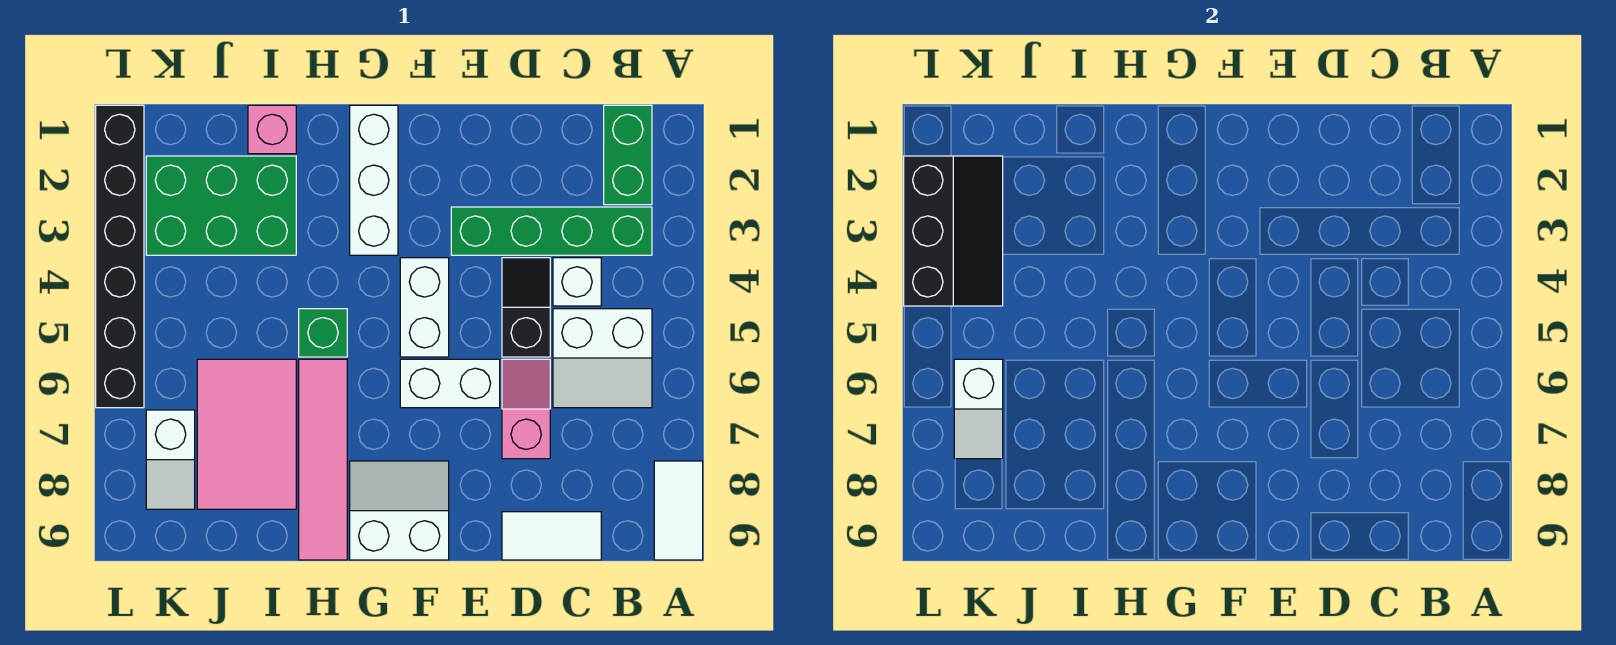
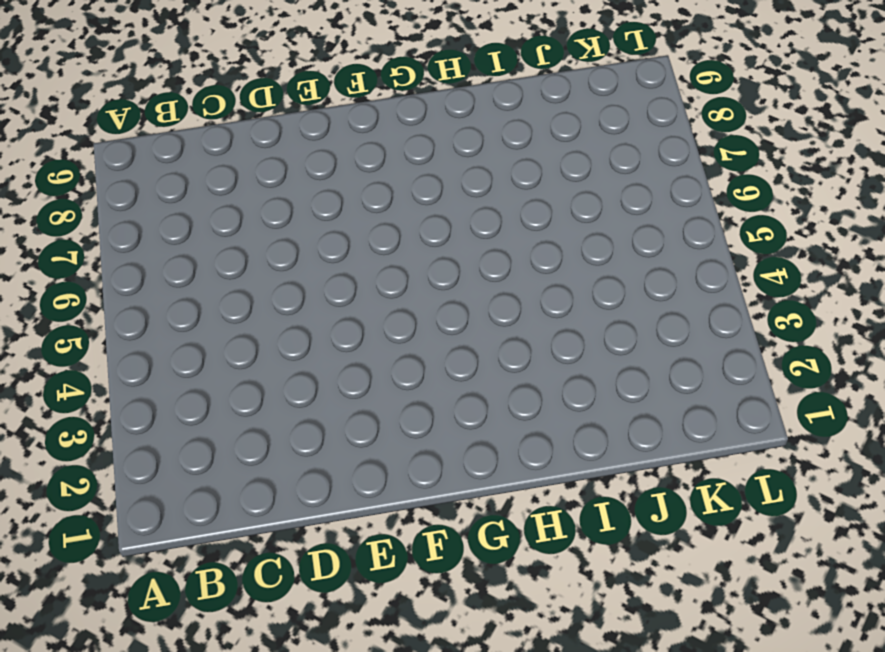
none -> white 1x2 tile [654,461,703,560]
none -> green 1x2 brick [604,105,652,205]
none -> green 1x4 brick [451,207,652,255]

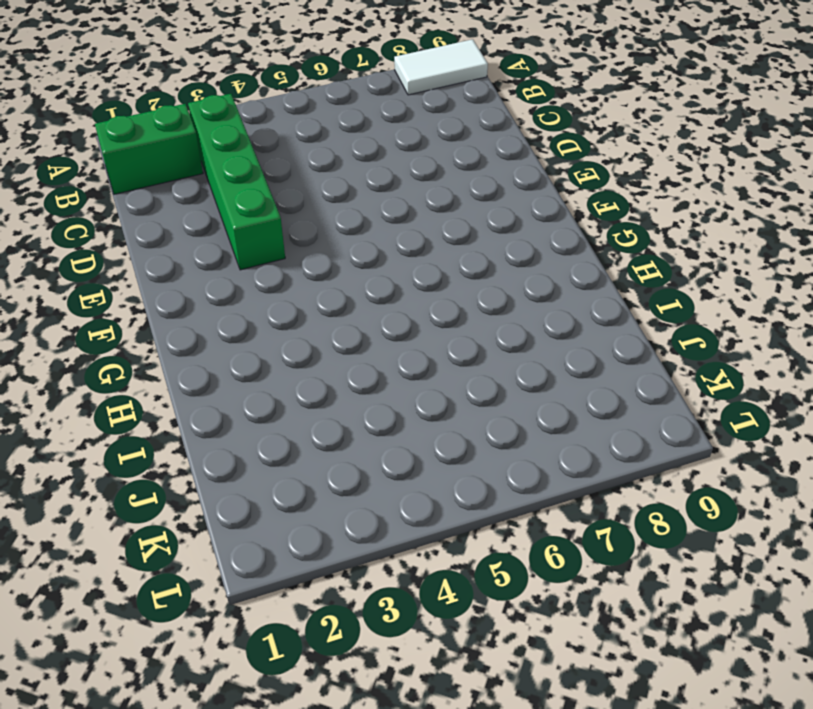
none -> white 2x2 slope [553,309,652,408]
none -> white 1x1 brick [553,258,601,306]
none -> white 1x2 tile [502,512,601,560]

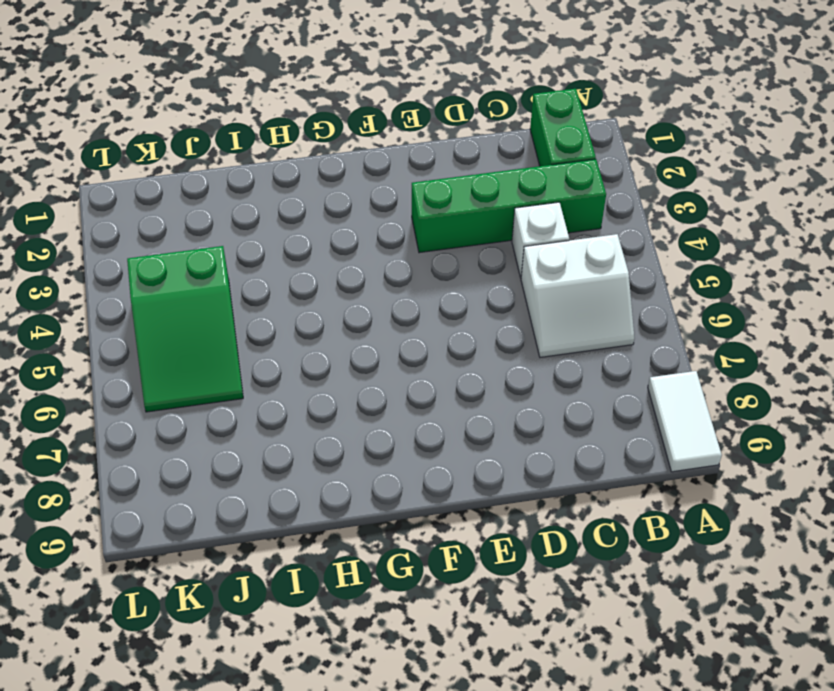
green 2x3 slope [127,246,243,412] -> pink 2x3 tile [197,359,296,509]
none -> white 1x2 tile [502,512,601,560]
none -> black 1x2 slope [502,258,550,357]
none -> pink 1x2 slope [502,359,550,459]

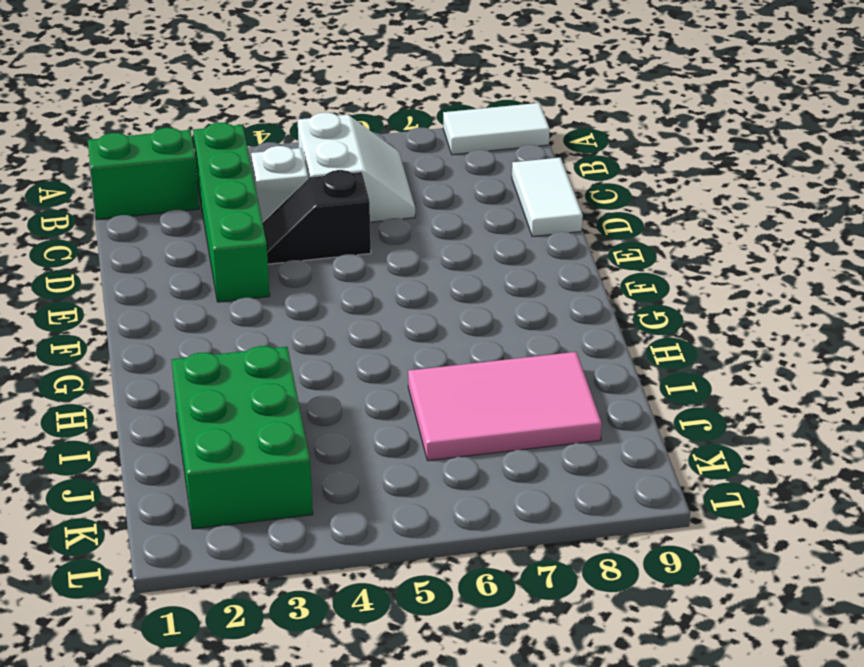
none -> pink 1x2 slope [502,359,550,459]
none -> white 1x2 brick [400,359,500,408]
none -> white 1x2 brick [400,258,449,357]

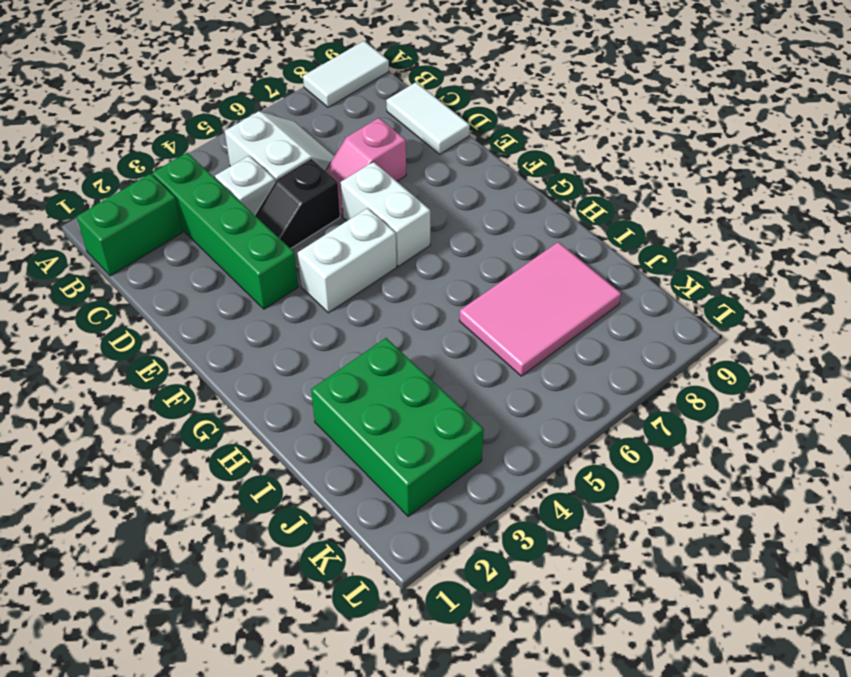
none -> white 2x2 slope [350,461,449,560]
none -> white 1x3 brick [350,105,398,255]
none -> green 1x1 brick [299,309,347,357]

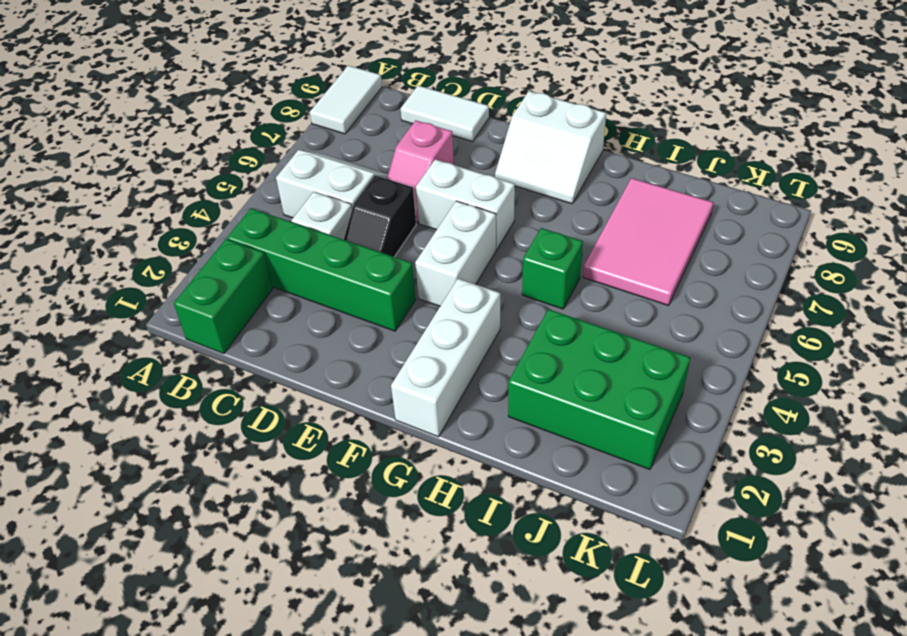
none -> pink 1x4 tile [299,359,347,560]
none -> pink 1x1 brick [248,105,296,154]
none -> white 1x2 slope [146,410,195,509]

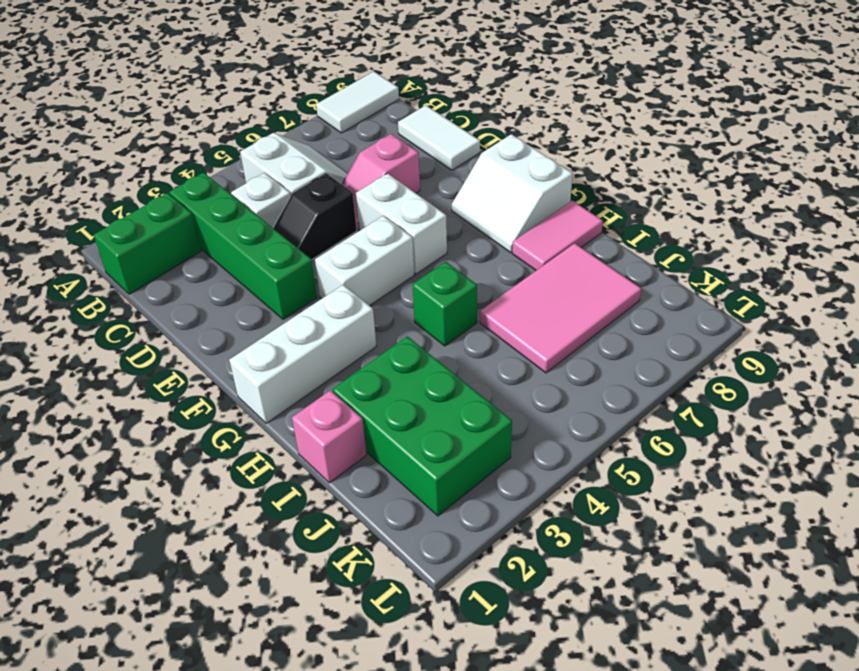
pink 1x2 tile [512,201,603,270] -> pink 1x4 tile [299,359,347,560]
none -> white 1x2 slope [146,410,195,509]
none -> black 1x6 brick [96,105,144,408]
none -> black 2x3 slope [904,156,1003,306]

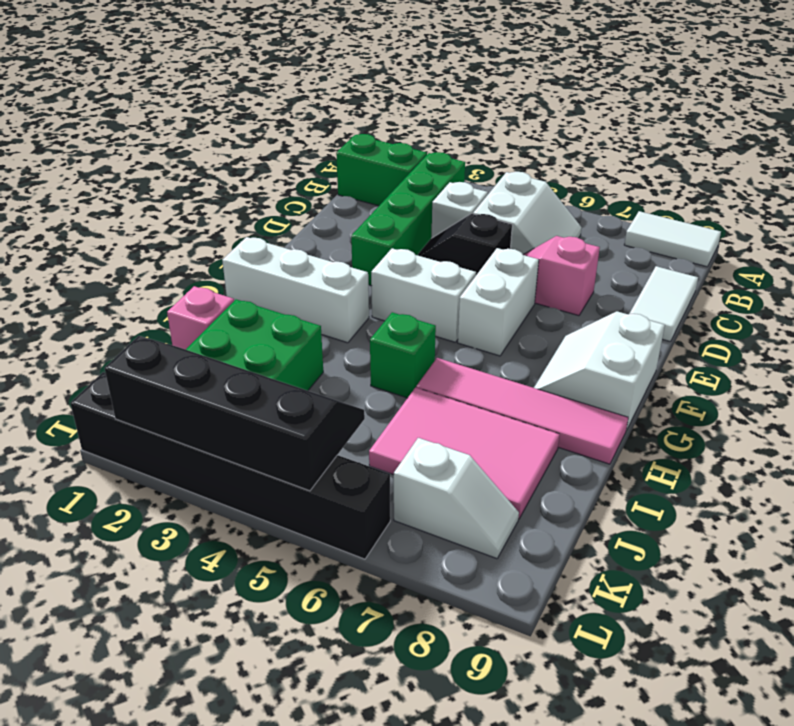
black 2x4 slope [105,336,365,491] -> black 2x3 slope [904,156,1003,306]
none -> white 1x2 slope [954,359,1003,459]

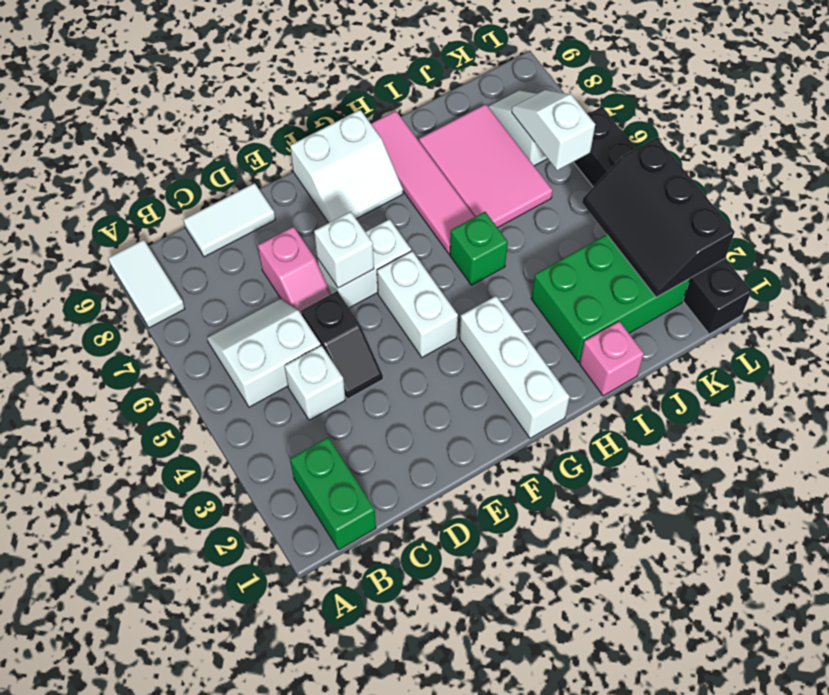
white 1x1 brick [314,212,374,288] -> none
none -> green 1x4 brick [451,207,652,255]

